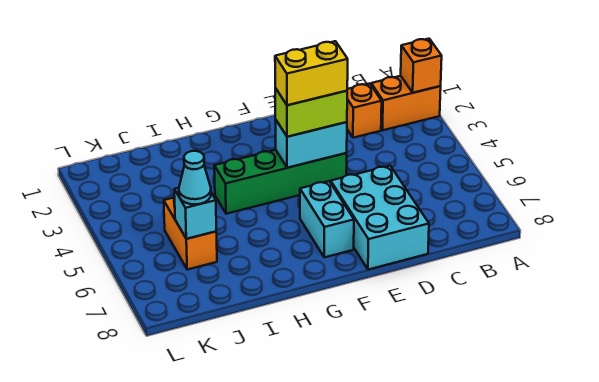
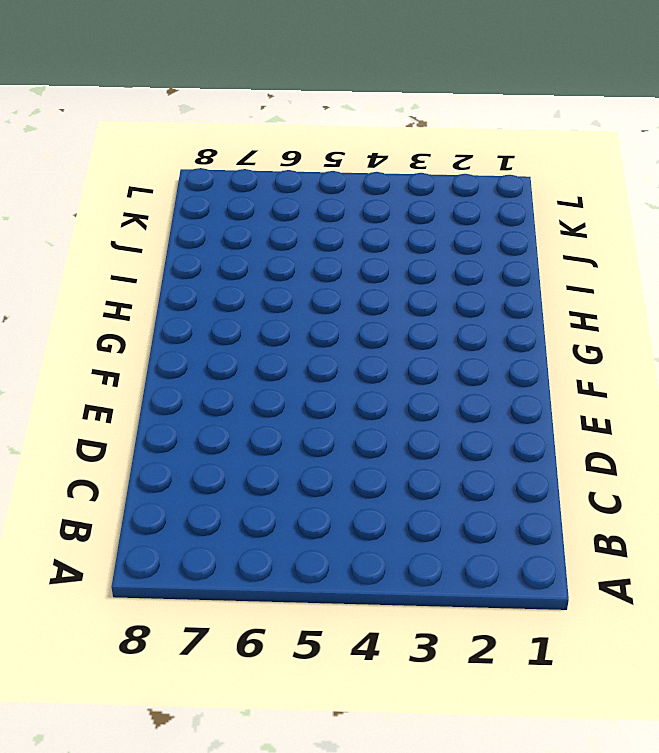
none -> orange 1x2 brick [371,76,441,130]
none -> orange 1x1 brick [347,84,382,138]
none -> cyan 2x3 brick [331,166,429,270]

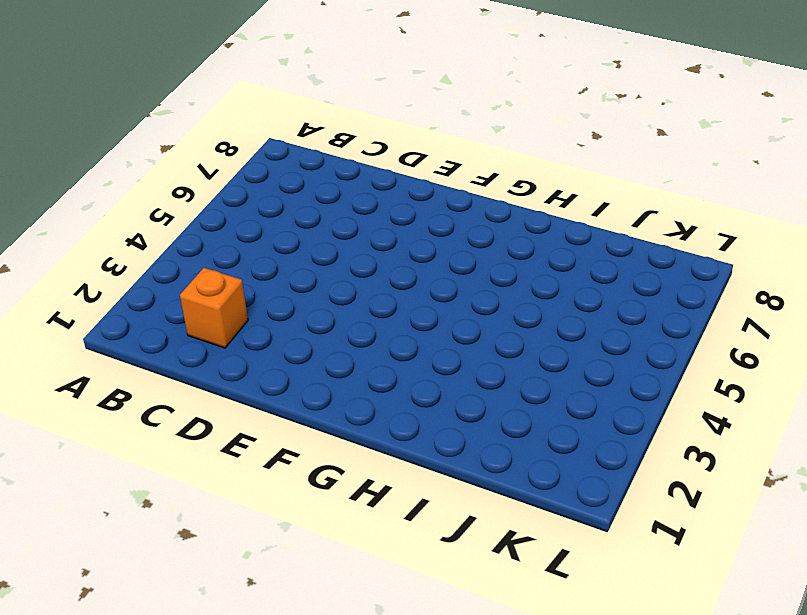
none -> orange 1x2 brick [371,76,441,130]
none -> cyan 2x3 brick [331,166,429,270]
none -> green 1x4 brick [214,150,347,214]

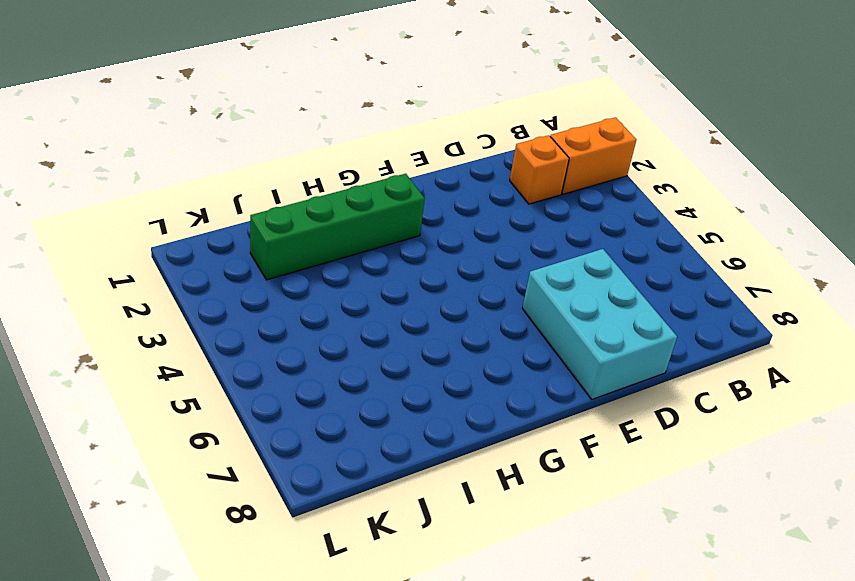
green 1x4 brick [250,174,425,280] -> green 1x4 brick moved to [214,150,347,214]
none -> cyan 1x2 brick [300,181,354,257]
none -> orange 1x2 brick [164,197,217,270]
none -> orange 1x1 brick [401,39,442,93]

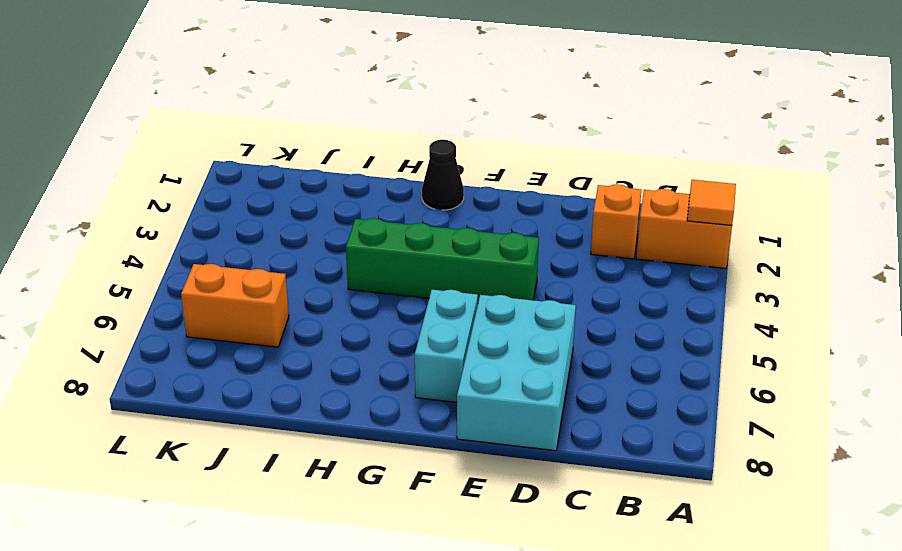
orange 1x1 tile [687,180,736,225] -> orange 1x1 brick [401,39,442,93]
black 1x1 cone [422,140,464,210] -> none
orange 1x2 brick [181,264,289,347] -> orange 1x2 brick turned to [164,197,217,270]
none -> cyan 1x2 brick [275,119,347,168]
none -> cyan 1x1 brick [174,188,216,239]
none -> lime 1x2 brick [275,88,347,137]

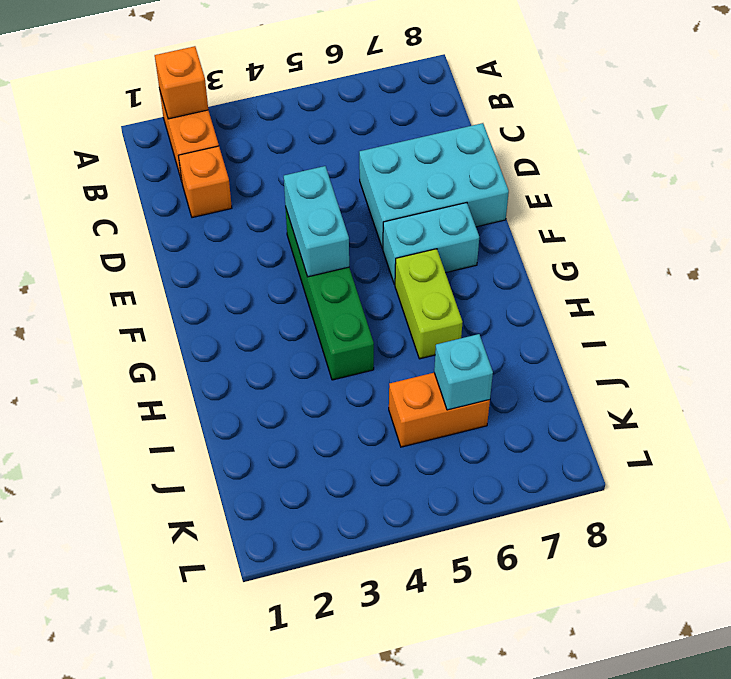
lime 1x2 brick [395,249,462,359] -> lime 1x2 brick moved to [275,88,347,137]
none -> cyan 1x1 cone [179,151,211,204]
none -> yellow 1x2 brick [275,41,348,105]

